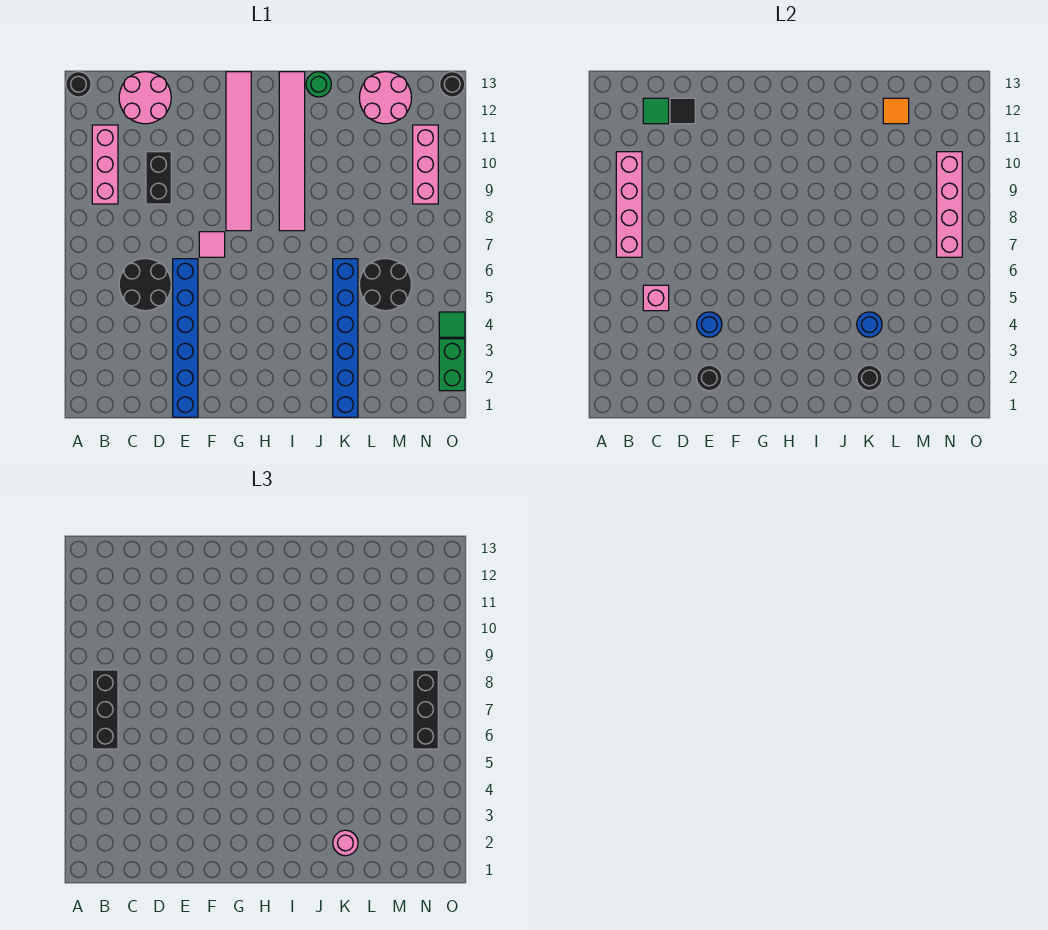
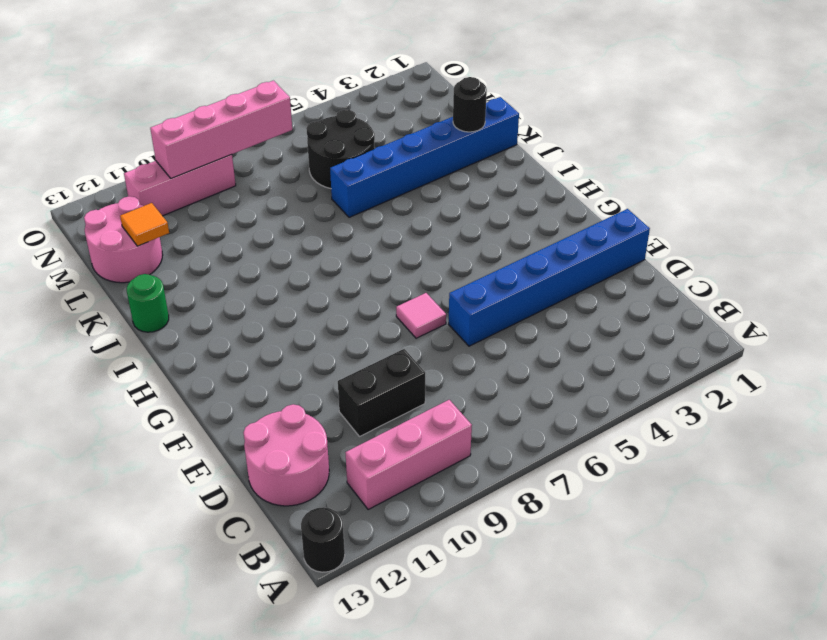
none -> black 2x2 round brick [119,259,171,311]
none -> pink 1x6 tile [226,72,251,231]
none -> pink 1x6 tile [279,72,305,231]
none -> green 1x2 brick [439,339,465,391]

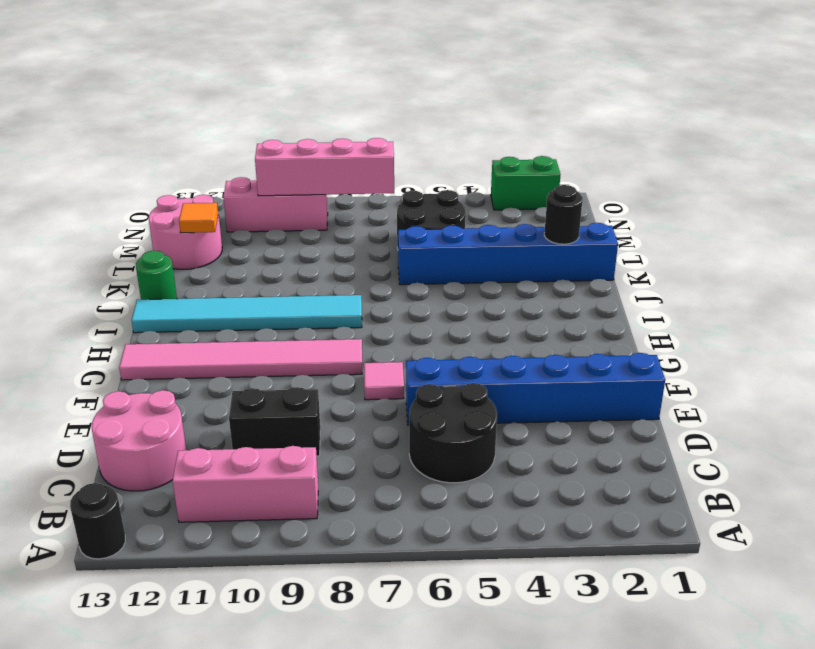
cyan 1x6 tile [132,295,362,333] -> pink 1x6 tile [279,72,305,231]
none -> green 1x1 tile [439,312,465,337]
none -> black 1x1 round brick [440,72,465,97]
none -> pink 1x4 brick [616,152,642,257]
none -> pink 1x1 brick [643,285,669,311]

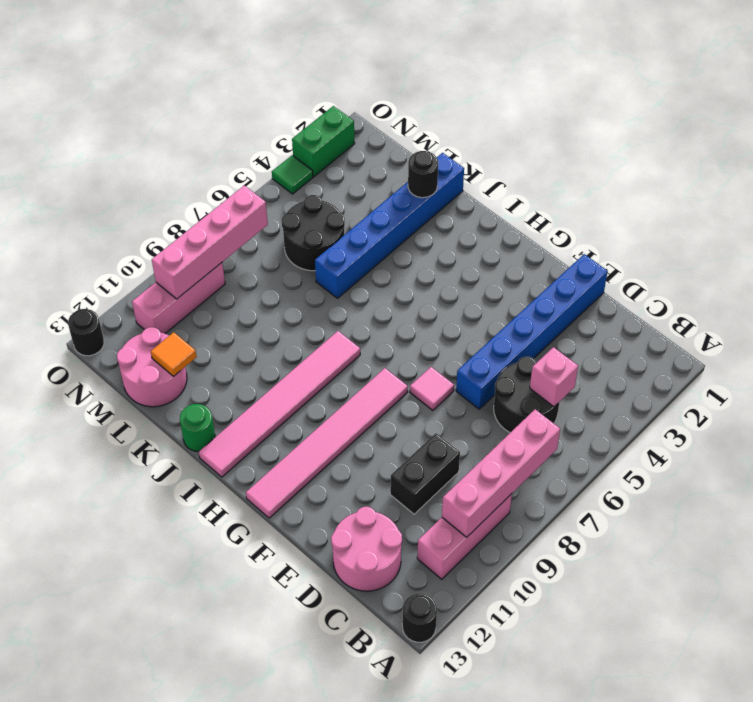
none -> green 1x1 tile [643,98,669,124]
none -> black 1x1 tile [670,98,695,124]
none -> black 1x1 round brick [697,365,722,391]
none -> blue 1x1 round brick [697,312,722,337]

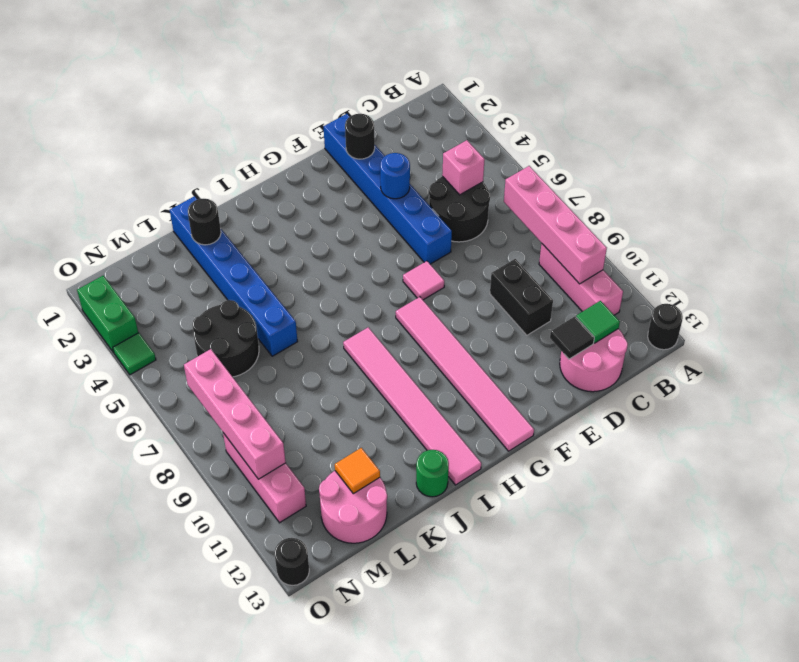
none -> blue 1x1 round brick [857,312,882,337]
none -> black 1x3 brick [92,670,118,749]
none -> pink 1x1 round brick [333,830,358,856]
none -> black 1x3 brick [413,670,438,749]

